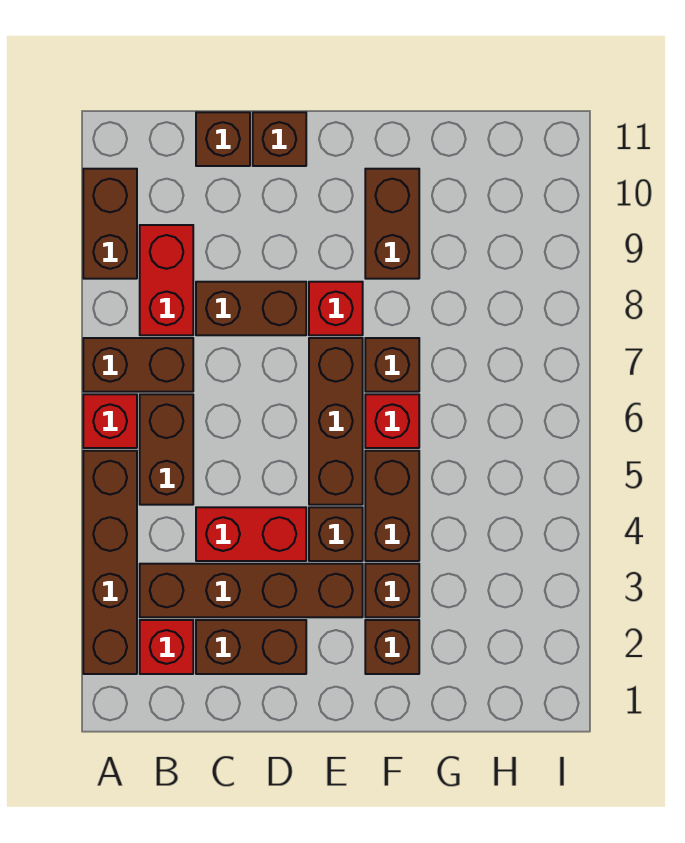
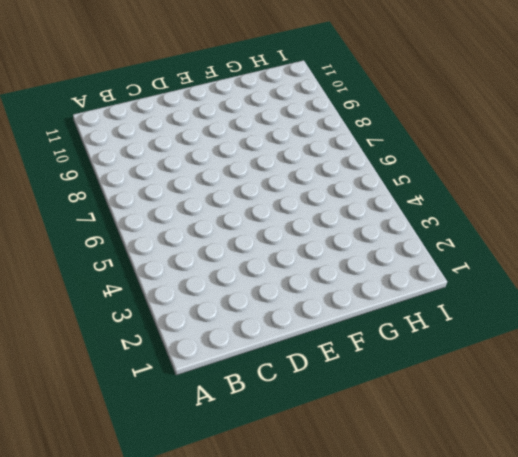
none -> brown 1x4 brick [83,451,137,674]
none -> red 1x1 brick [83,394,137,448]
none -> brown 1x2 brick [83,338,193,392]

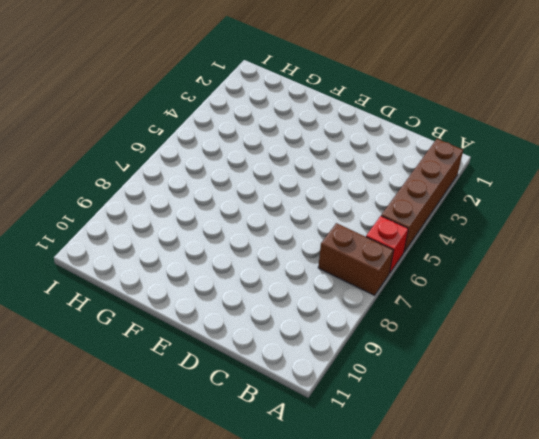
none -> brown 1x2 brick [83,169,137,279]
none -> red 1x1 brick [140,620,193,674]
none -> brown 1x4 brick [140,564,363,617]

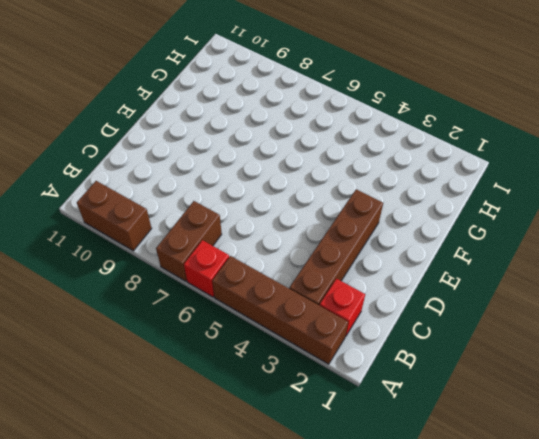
none -> brown 1x2 brick [140,394,193,505]
none -> red 1x2 brick [140,225,193,335]
none -> brown 1x2 brick [196,620,306,674]

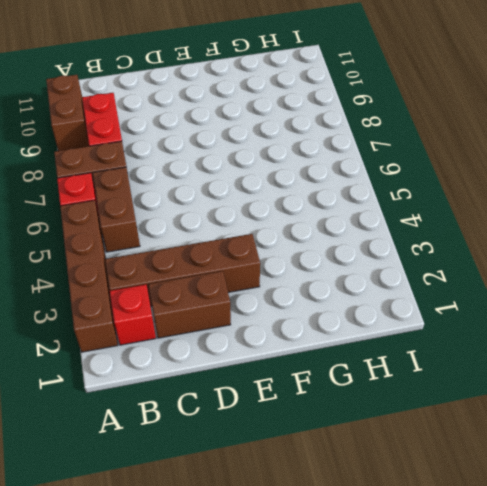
none -> red 1x2 brick [196,507,306,561]
none -> brown 1x2 brick [196,282,306,335]
none -> brown 1x1 brick [196,112,250,166]

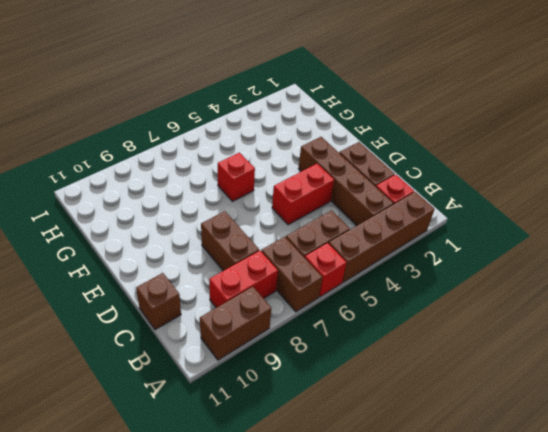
red 1x2 brick [272,164,334,225] -> red 1x2 brick turned to [196,507,306,561]
none -> brown 1x1 brick [253,112,306,166]
none -> brown 1x1 brick [309,507,363,561]
none -> brown 1x3 brick [309,338,363,505]

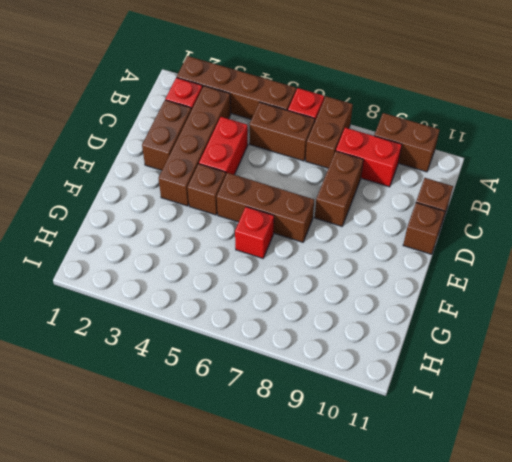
none -> red 1x1 brick [309,282,363,335]
none -> brown 1x1 brick [365,620,419,674]
none -> brown 1x1 brick [365,564,419,617]

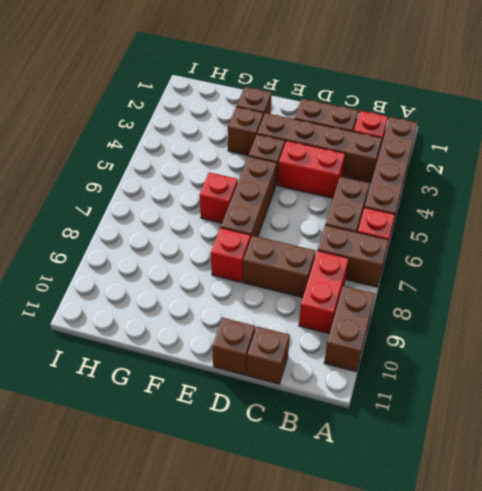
none -> brown 1x2 brick [365,451,419,561]
none -> brown 1x1 brick [365,338,419,392]
none -> brown 1x2 brick [365,169,419,279]

